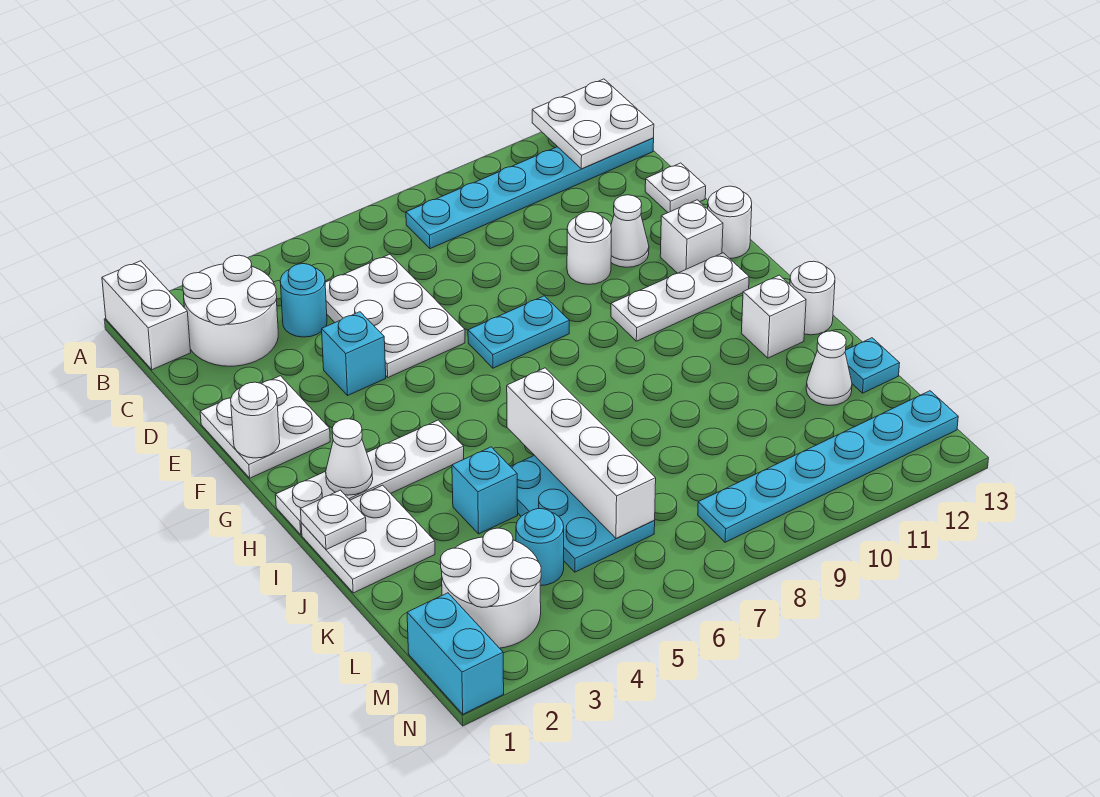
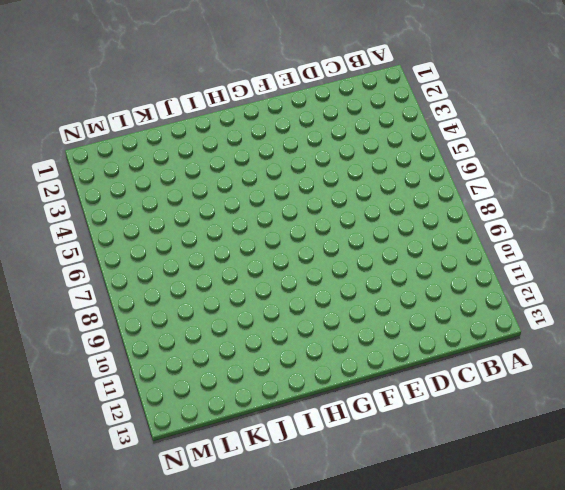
none -> white 1x2 brick [102,261,191,370]
none -> white 2x2 round brick [183,255,278,366]
none -> cyan 1x6 plate [406,138,654,249]
none -> cyan 1x1 round brick [280,264,327,337]

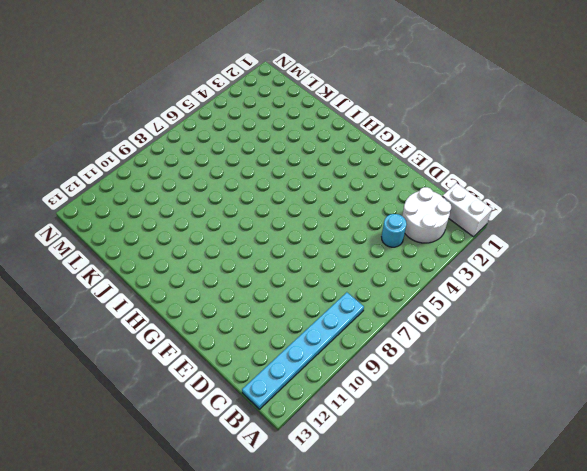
none -> white 2x3 plate [325,254,465,377]
none -> white 1x1 plate [645,163,706,213]
none -> white 2x2 plate [200,376,330,478]
none -> cyan 1x1 brick [322,312,386,395]

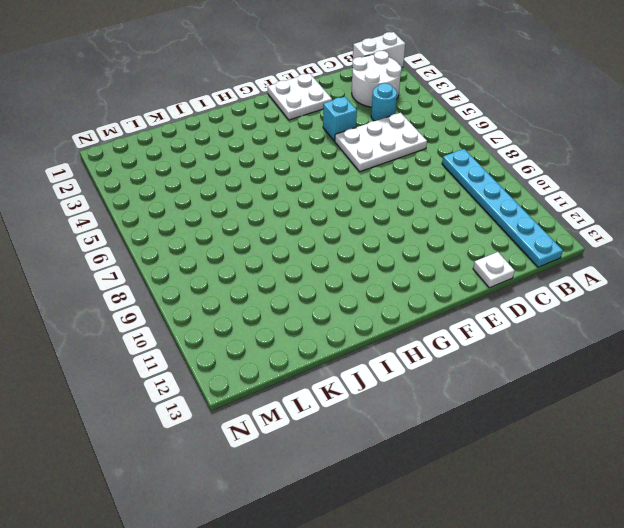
none -> white 1x1 round brick [567,212,612,284]
none -> white 1x1 cone [611,195,649,267]
none -> cyan 1x2 plate [468,296,569,368]
none -> white 1x1 brick [660,200,723,273]

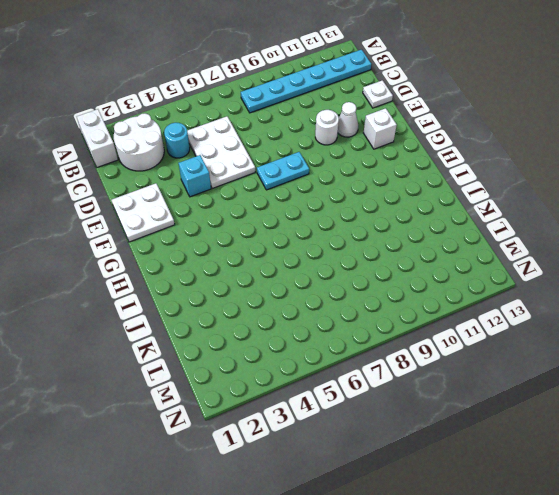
none -> white 1x1 round brick [708,186,752,258]
none -> white 1x3 plate [611,253,749,341]
none -> white 1x4 plate [275,420,464,535]
none -> white 2x2 plate [301,485,435,593]

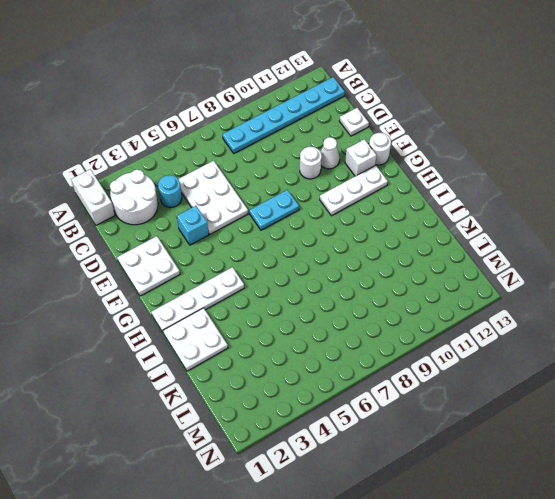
none -> white 1x1 brick [741,275,806,358]
none -> white 1x1 round brick [790,261,835,335]
none -> cyan 1x1 brick [452,447,518,534]
none -> cyan 2x3 plate [510,455,655,572]

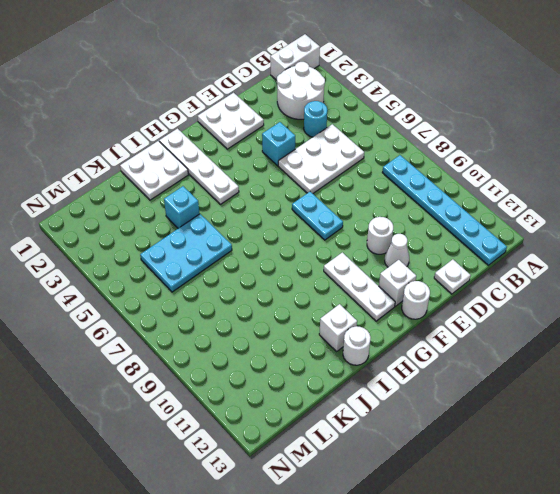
none -> white 1x1 cone [806,331,852,406]
none -> cyan 1x1 plate [845,338,900,393]
none -> white 2x2 round brick [440,528,541,648]
none -> cyan 1x1 round brick [516,509,564,586]

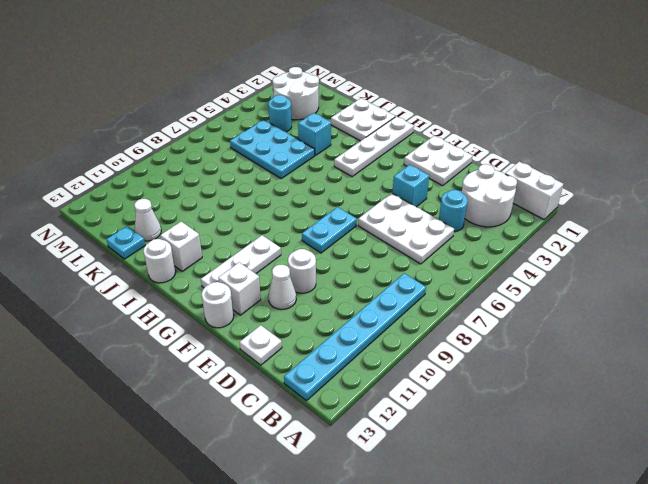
none -> cyan 1x2 brick [407,593,504,714]
none -> cyan 1x6 plate [698,391,958,542]
none -> white 2x2 plate [532,79,654,169]
none -> white 1x1 round brick [231,382,280,458]

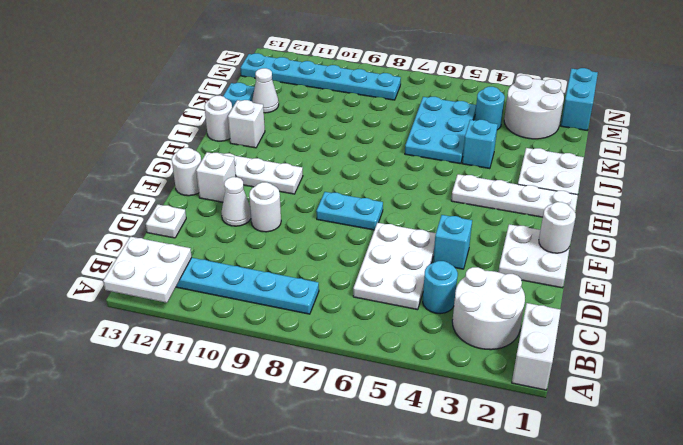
none -> white 1x1 cone [326,419,373,495]
none -> white 1x1 plate [300,490,366,550]
none -> white 1x4 brick [507,368,656,539]

